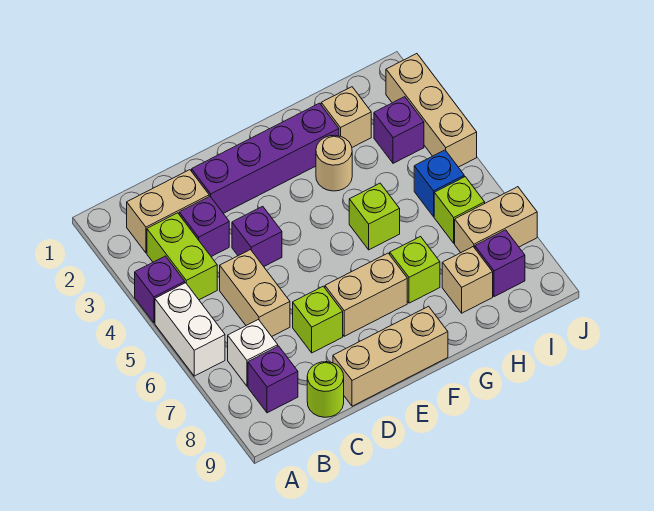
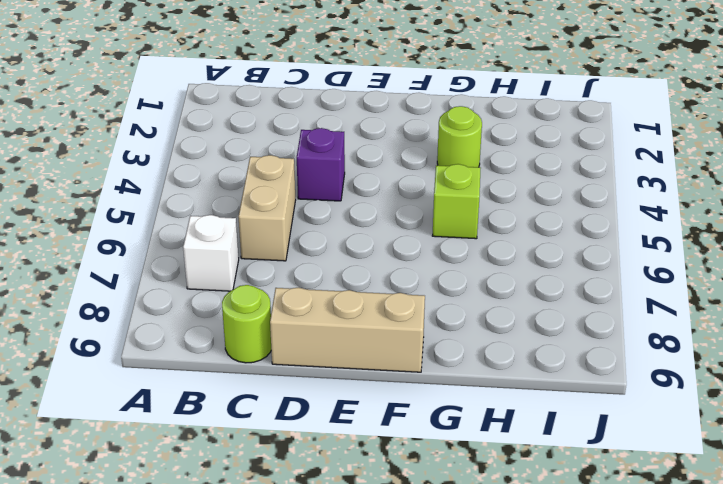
lime 1x1 round brick [437,106,482,167] -> tan 1x1 round brick [316,135,352,191]
none -> purple 1x1 brick [135,256,185,323]
none -> white 1x2 brick [155,283,225,376]
none -> tan 1x2 brick [127,170,209,253]

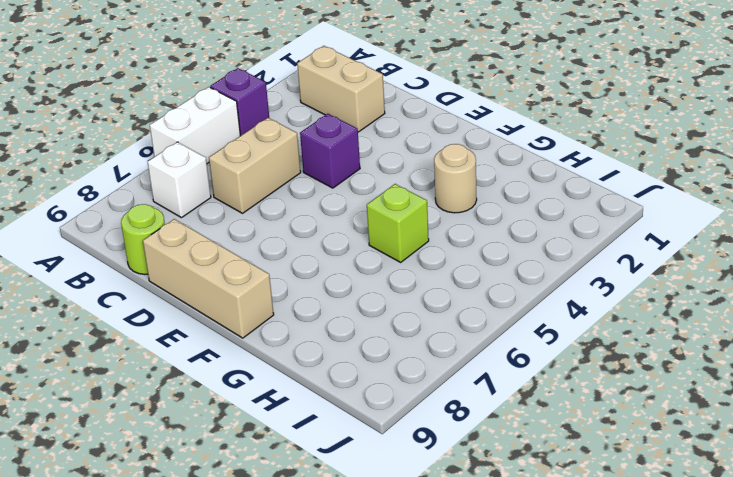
none -> lime 1x2 brick [147,213,217,300]
none -> purple 1x1 brick [248,346,298,413]
none -> purple 1x1 brick [179,196,229,257]

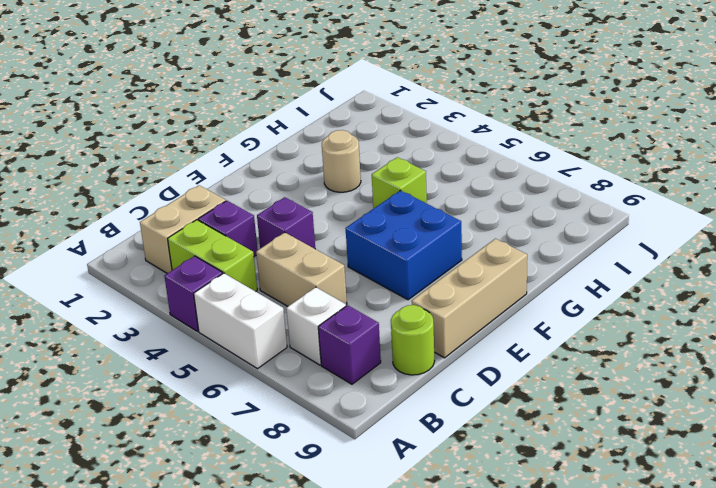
blue 2x2 brick [346,190,462,300] -> tan 1x2 brick [325,253,407,336]
none -> purple 1x4 brick [192,103,339,213]
none -> lime 1x1 brick [293,286,343,353]
none -> lime 1x1 brick [390,237,440,303]

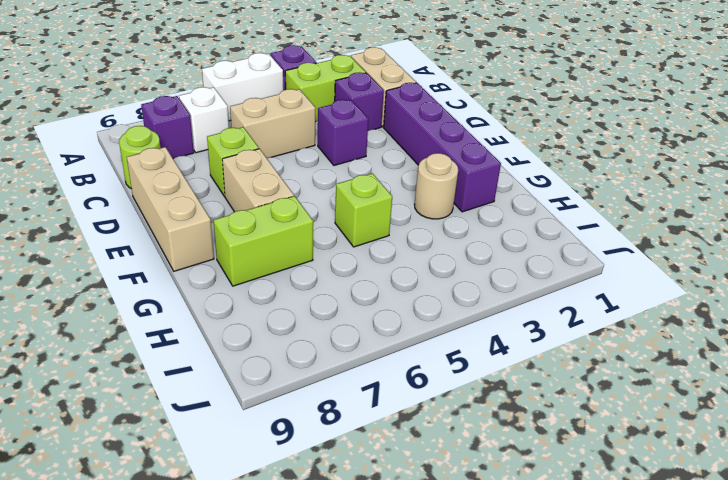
lime 1x2 brick [213,196,313,286] -> lime 1x1 brick [390,237,440,303]
none -> tan 1x1 brick [321,87,371,147]
none -> tan 1x1 brick [442,247,493,313]
none -> purple 1x1 brick [374,97,424,163]

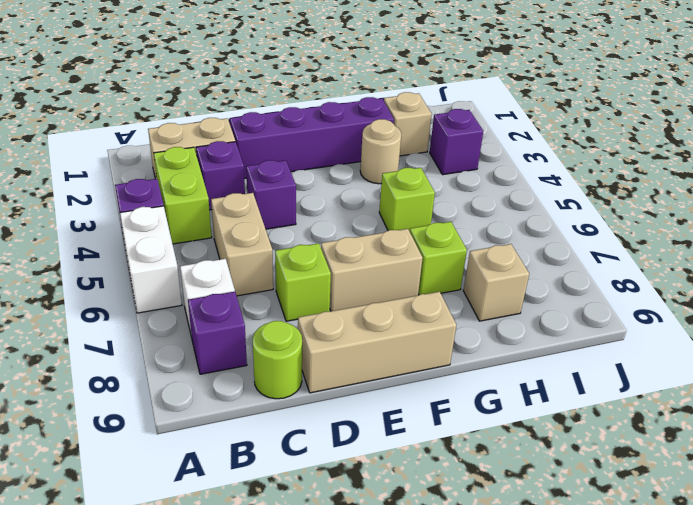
none -> blue 1x1 brick [414,150,464,217]
none -> lime 1x1 brick [434,177,485,243]
none -> tan 1x2 brick [455,187,537,253]

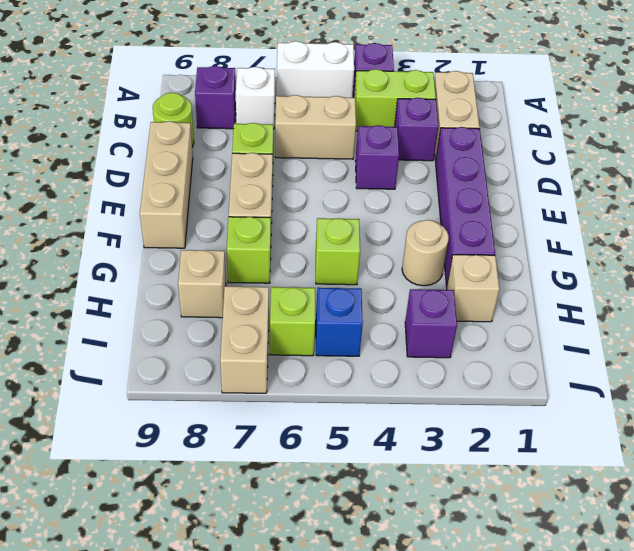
none -> purple 1x1 brick [475,230,525,297]
none -> tan 1x3 brick [386,54,477,167]

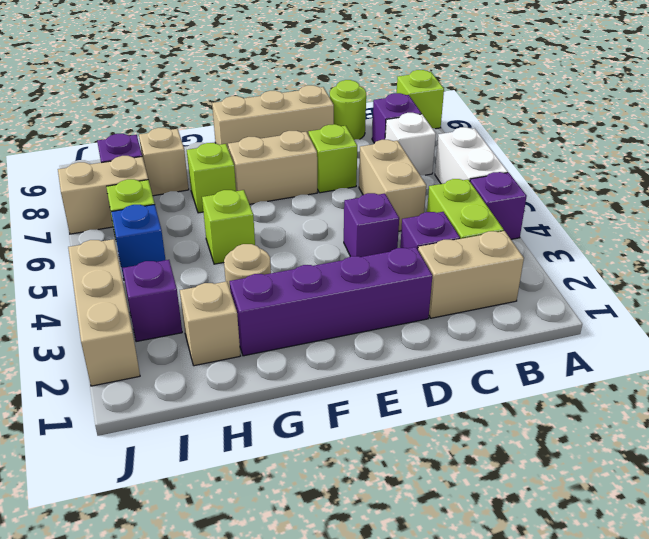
lime 1x1 brick [397,70,444,129] -> none

